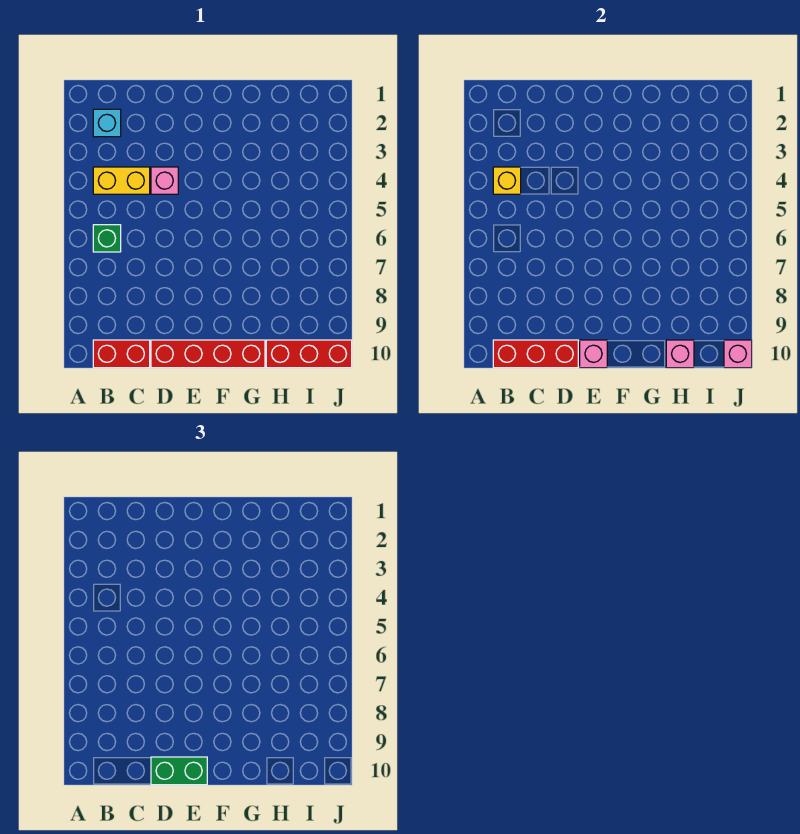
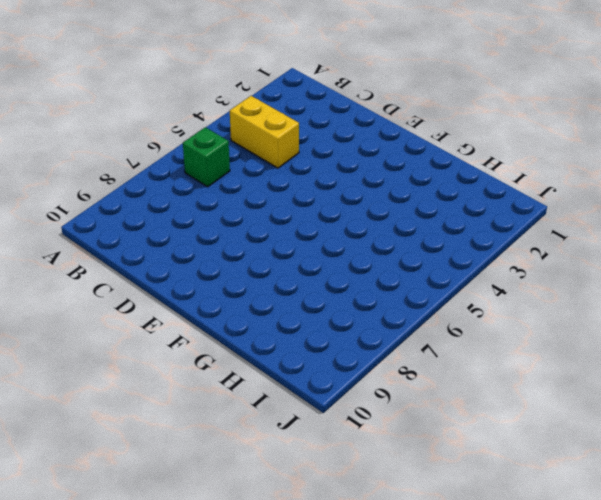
none -> cyan 1x1 brick [93,109,121,137]
none -> red 1x2 brick [93,340,150,368]
none -> pink 1x1 brick [151,167,178,194]

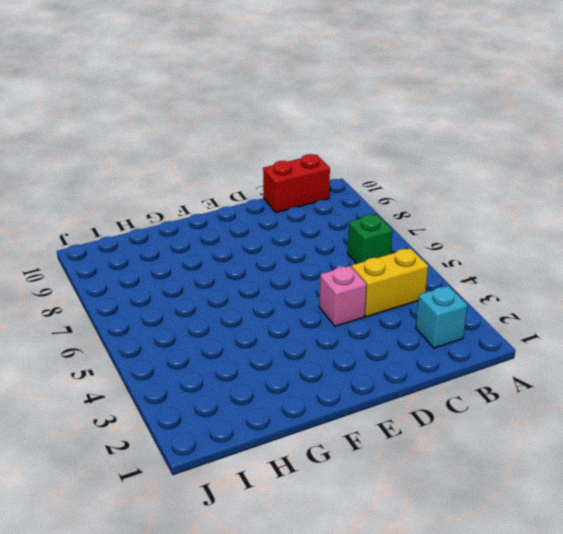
none -> red 1x4 brick [151,340,265,368]
none -> red 1x3 brick [266,340,352,368]
none -> yellow 1x1 brick [493,167,521,194]

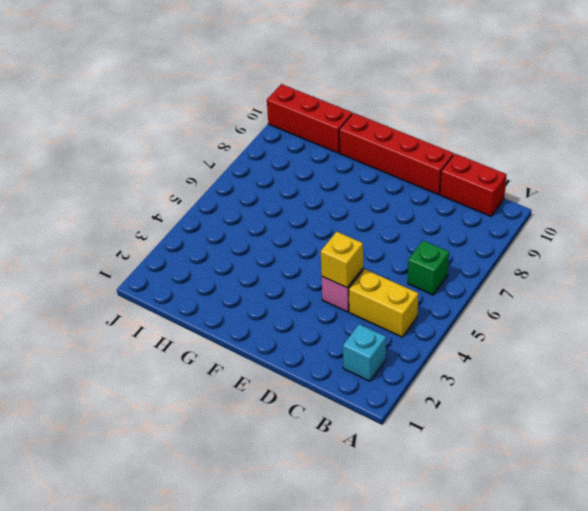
yellow 1x1 brick [321,232,363,288] -> yellow 1x1 brick moved to [493,167,521,194]
none -> red 1x3 brick [493,340,578,368]
none -> pink 1x1 brick [580,340,607,368]
none -> pink 1x1 brick [666,340,694,368]

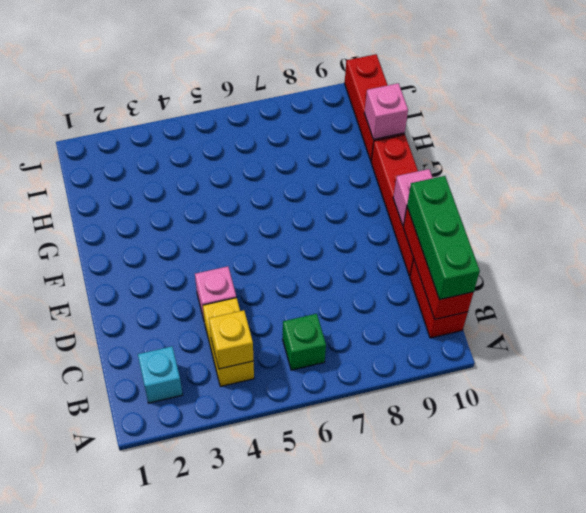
green 1x3 brick [407,176,480,300] -> green 1x2 brick [151,757,207,785]
none -> pink 1x1 brick [724,340,752,368]

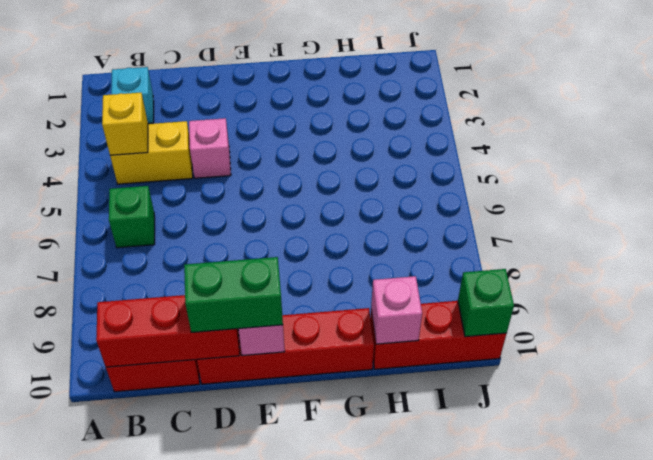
green 1x1 brick [458,269,514,337] -> pink 1x1 brick [724,340,752,368]

